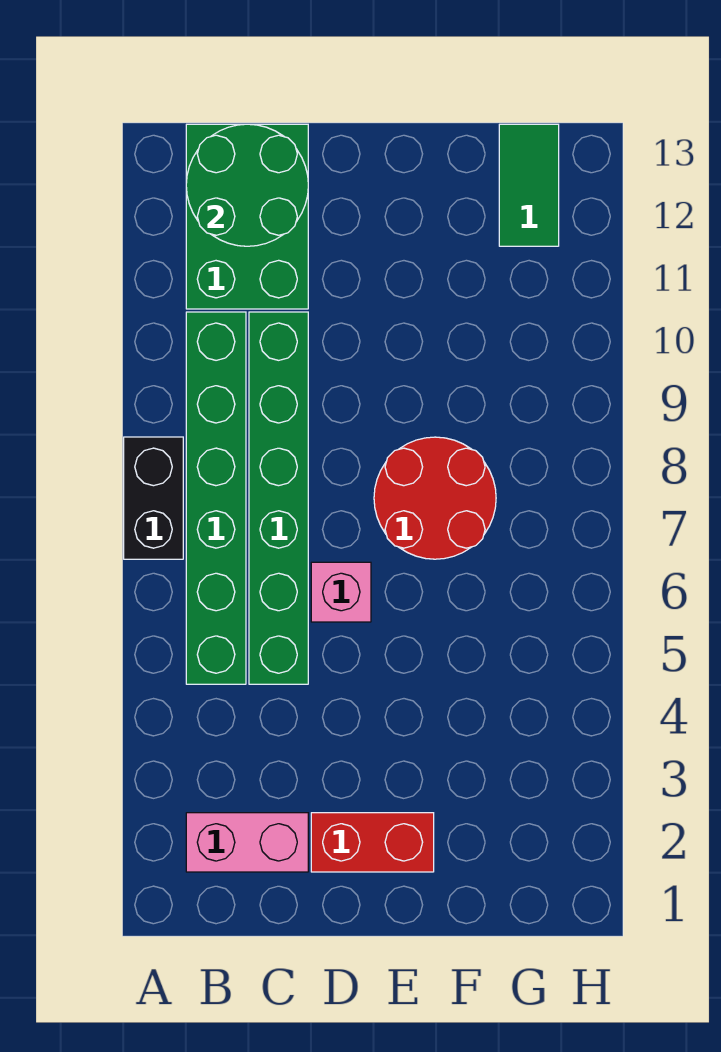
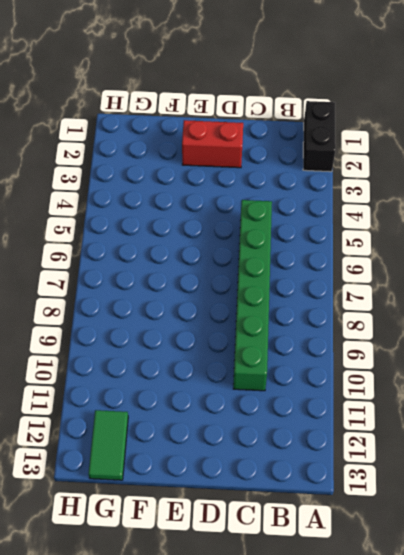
black 1x2 brick [303,101,336,172] -> black 1x2 brick moved to [124,437,183,559]
none -> pink 1x2 brick [186,813,308,872]
none -> green 1x6 brick [186,312,246,684]

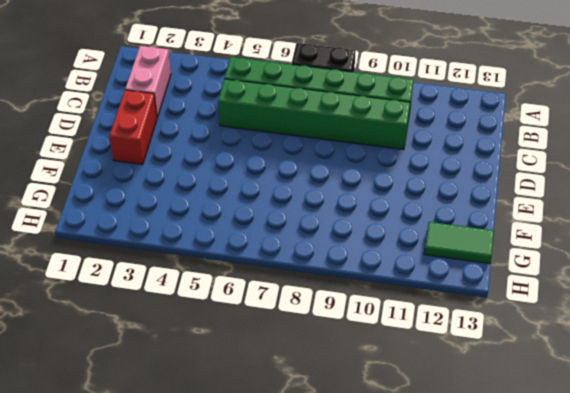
none -> green 2x3 brick [186,124,308,309]
none -> pink 1x1 brick [311,562,371,622]

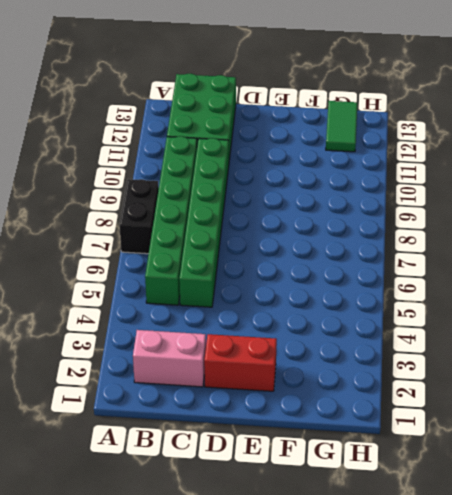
none -> pink 1x1 brick [311,562,371,622]
none -> red 2x2 round brick [374,437,496,559]

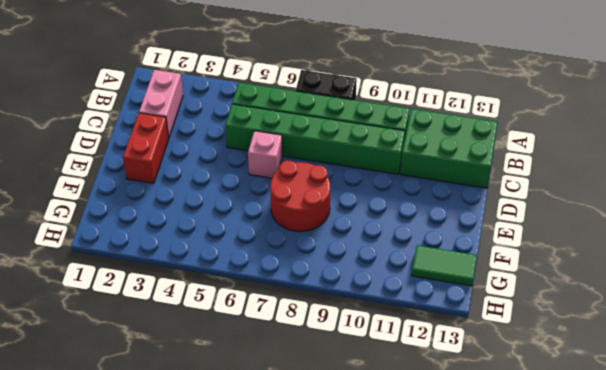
none -> green 2x2 round brick [186,124,308,246]

